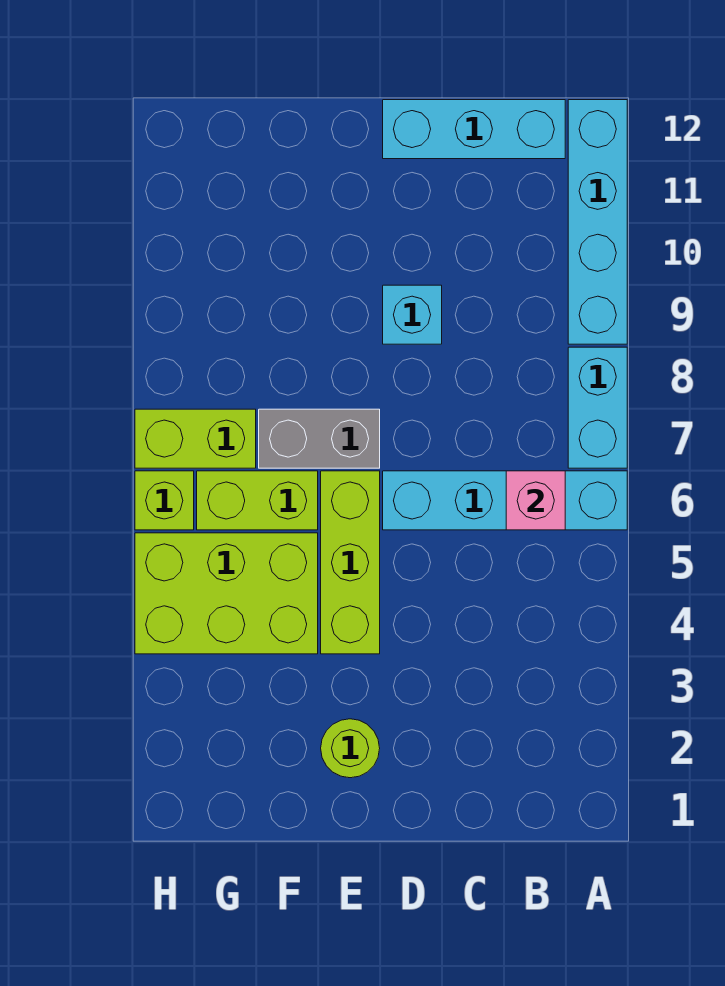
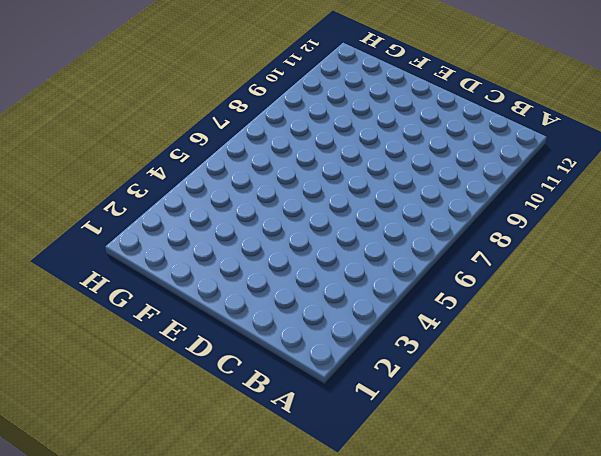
none -> cyan 1x4 brick [383,471,627,530]
none -> cyan 1x2 brick [568,347,627,468]
none -> cyan 1x4 brick [568,100,627,344]

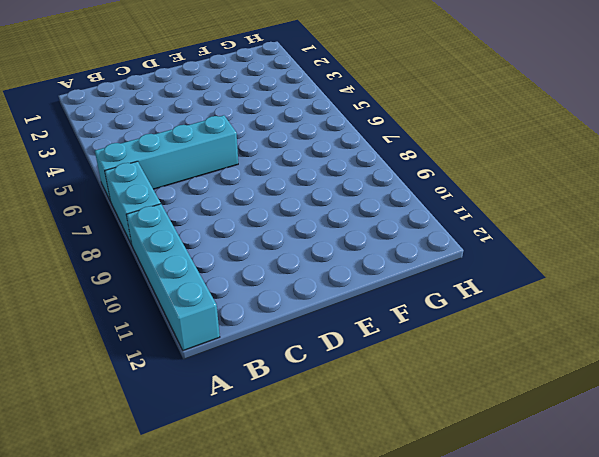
none -> cyan 1x3 brick [383,100,565,159]
none -> cyan 1x1 brick [383,285,442,344]
none -> lime 1x1 round brick [321,719,380,778]

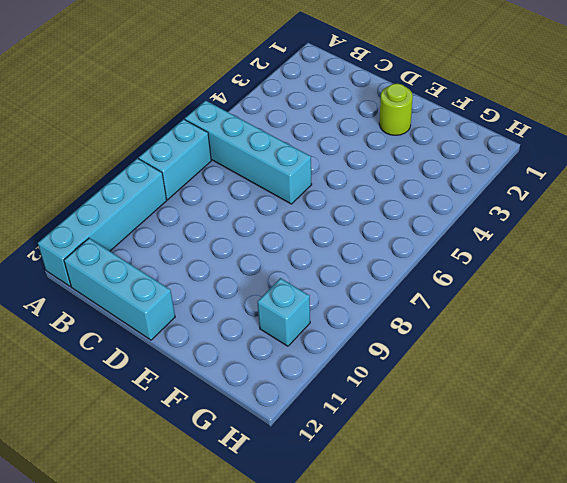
cyan 1x1 brick [257,278,310,346] -> cyan 1x1 brick moved to [383,285,442,344]
none -> lime 1x3 brick [321,471,380,654]
none -> grey 1x2 brick [259,409,380,468]
none -> lime 2x3 brick [135,533,318,654]

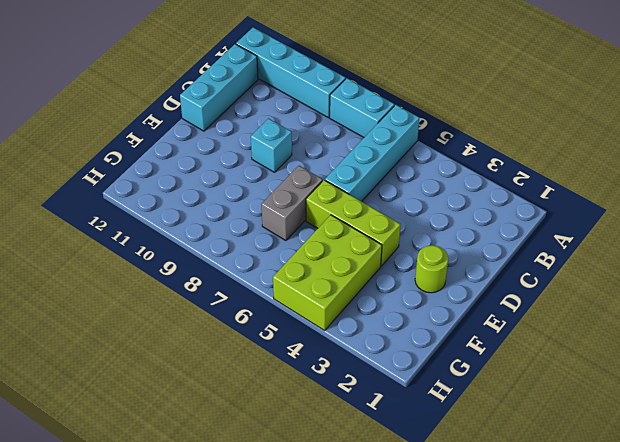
none -> lime 1x2 brick [197,471,318,530]
none -> lime 1x2 brick [135,409,256,468]
none -> lime 1x1 brick [135,471,194,530]

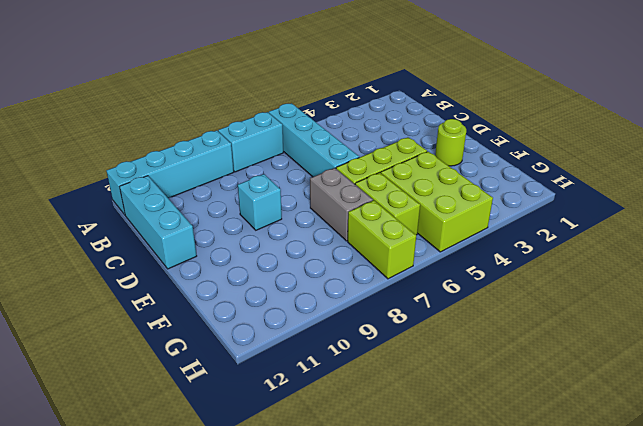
none -> lime 1x1 brick [135,471,194,530]
none -> pink 1x1 brick [506,471,565,530]

